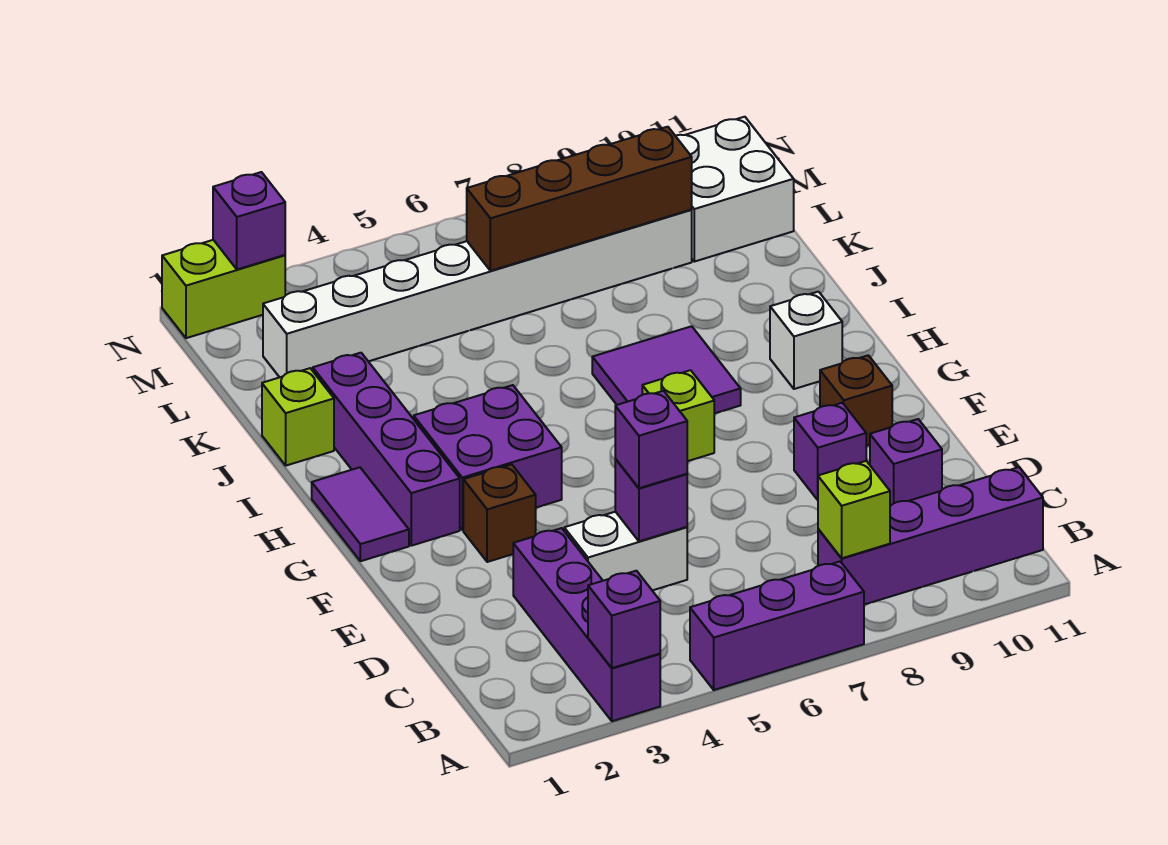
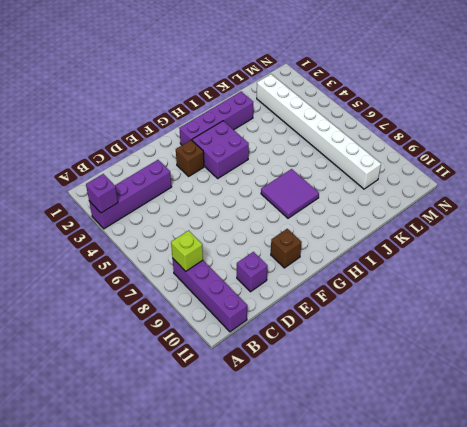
none -> purple 1x3 brick [690,562,864,690]
none -> white 1x2 brick [564,512,687,590]
none -> purple 1x1 brick [794,403,866,500]

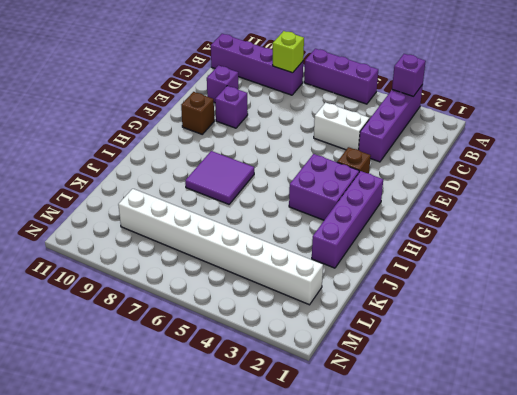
none -> purple 1x2 tile [312,467,409,561]
none -> lime 1x1 brick [642,370,714,461]
none -> white 1x1 brick [770,292,842,389]

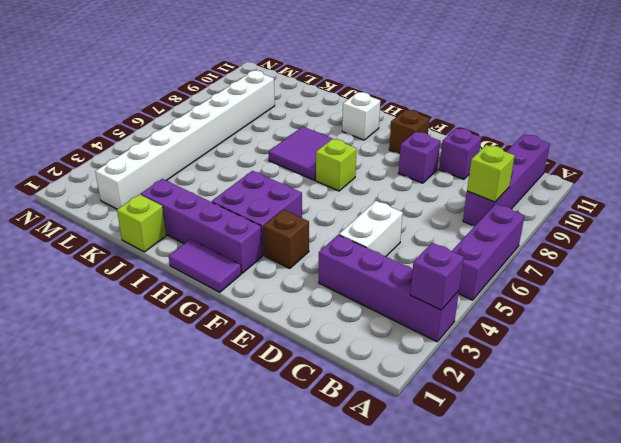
none -> white 2x2 brick [676,117,794,262]
none -> lime 1x2 brick [162,240,285,338]
none -> purple 1x1 brick [615,459,687,541]

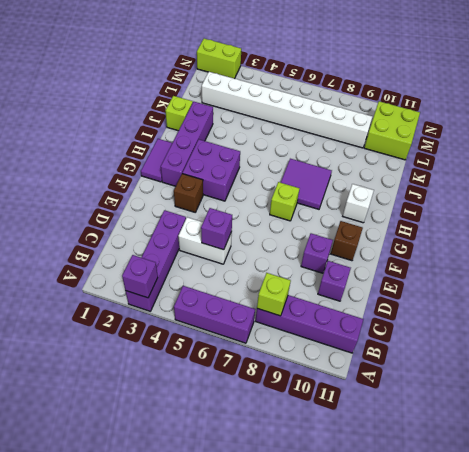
lime 2x2 brick [364,101,420,160] -> white 2x2 brick [676,117,794,262]
none -> brown 1x4 brick [467,127,692,271]
none -> purple 1x1 brick [213,172,285,269]
none -> purple 1x1 brick [615,391,687,488]

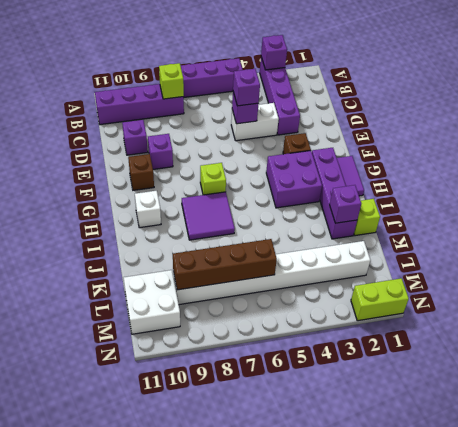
purple 1x1 brick [330,185,361,223] -> purple 1x1 brick moved to [213,172,285,269]

